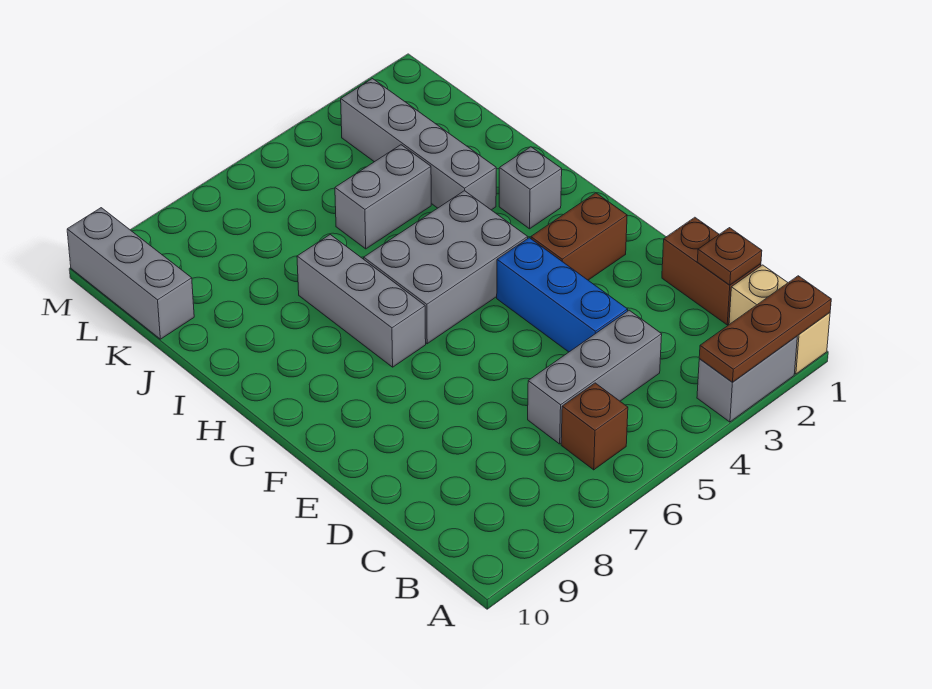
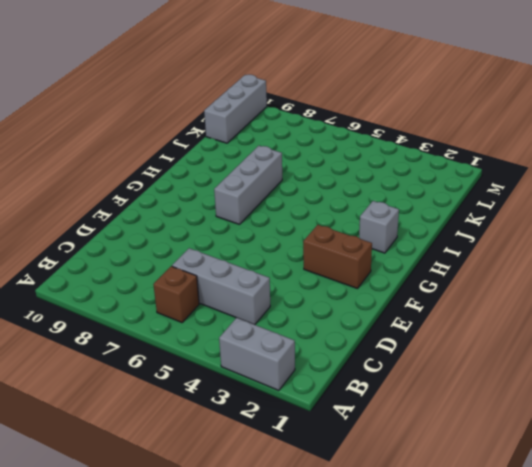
none -> tan 1x2 brick [729,265,830,374]
none -> brown 1x2 brick [662,217,761,325]
none -> blue 1x3 brick [497,238,628,352]

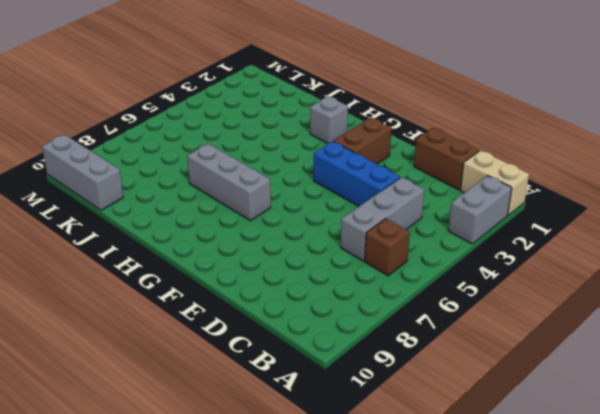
none -> grey 2x3 brick [364,191,528,344]
none -> grey 1x4 brick [341,79,496,210]
none -> grey 1x2 brick [335,145,431,249]

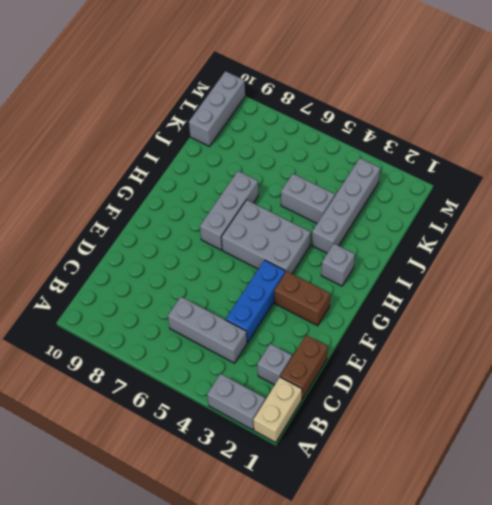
grey 1x1 brick [257,344,292,385] -> none
none -> brown 1x1 brick [561,383,628,470]
none -> brown 1x3 plate [699,276,831,382]
none -> brown 1x1 plate [697,228,762,285]

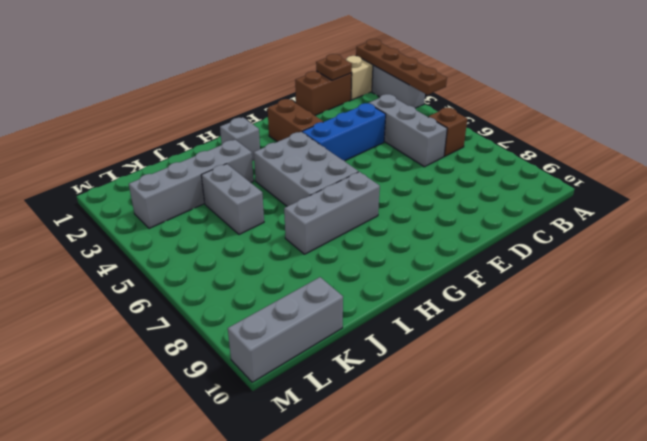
brown 1x4 plate [356,39,447,95] -> brown 1x3 plate [699,276,831,382]

